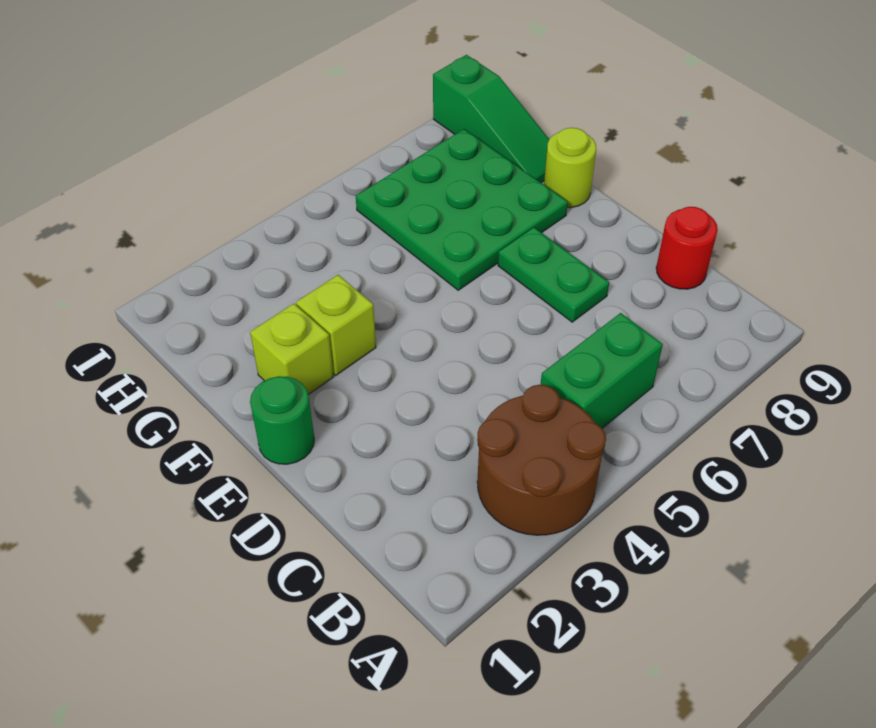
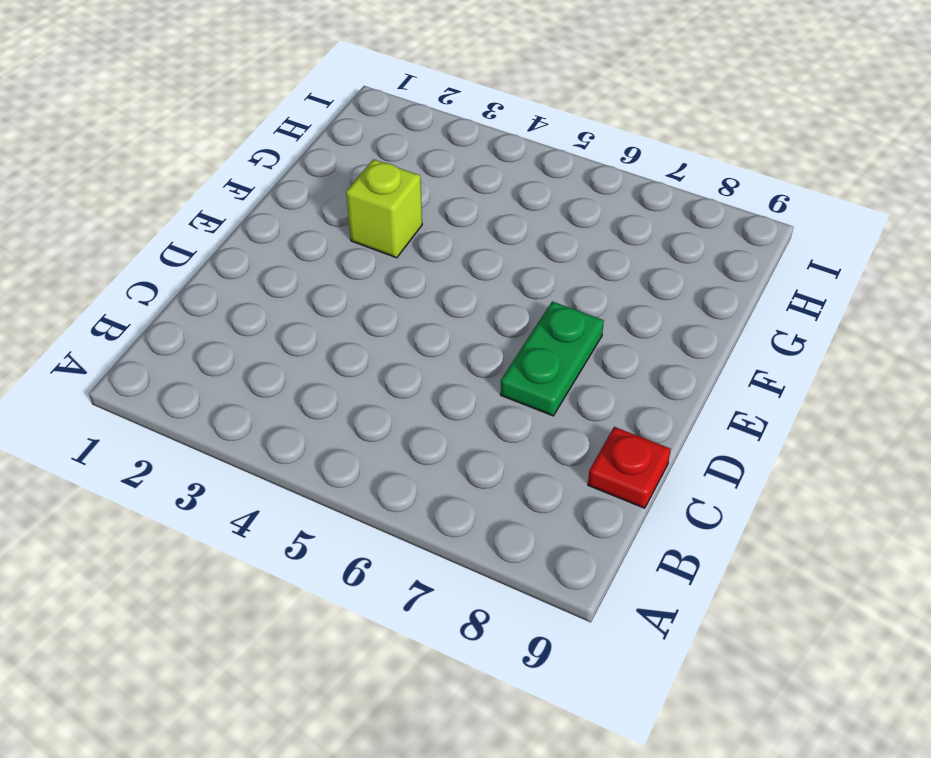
red 1x1 plate [588,427,671,508] -> red 1x1 round brick [656,207,718,289]
none -> brown 2x2 round brick [477,385,606,535]
none -> green 1x2 brick [541,313,663,428]

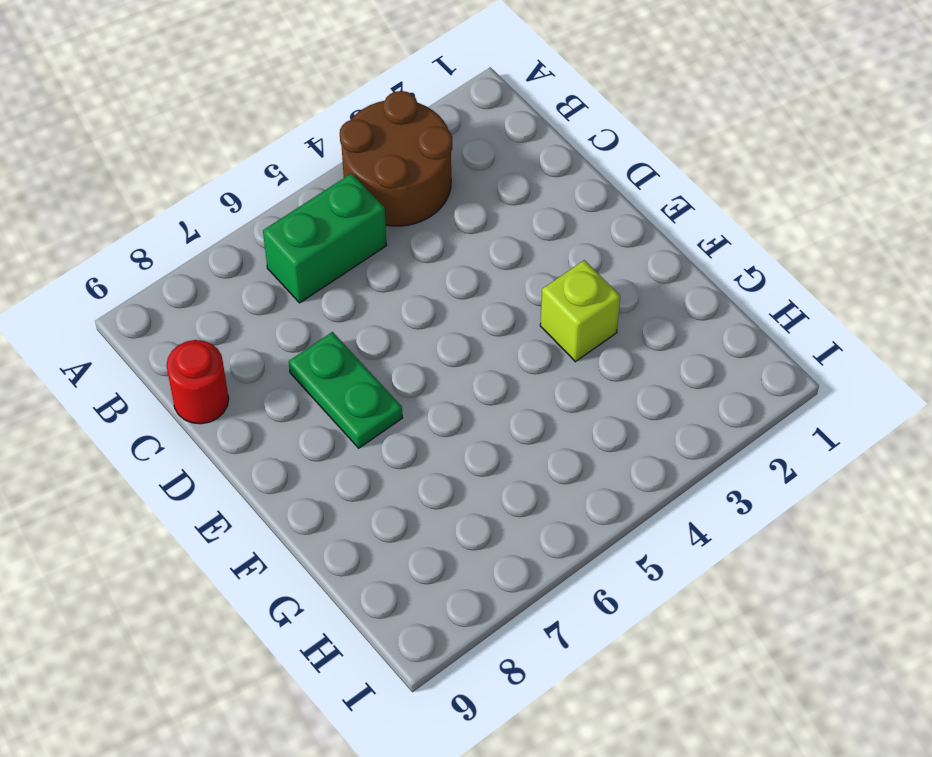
none -> green 1x1 round brick [250,376,314,464]
none -> lime 1x1 brick [250,304,334,395]

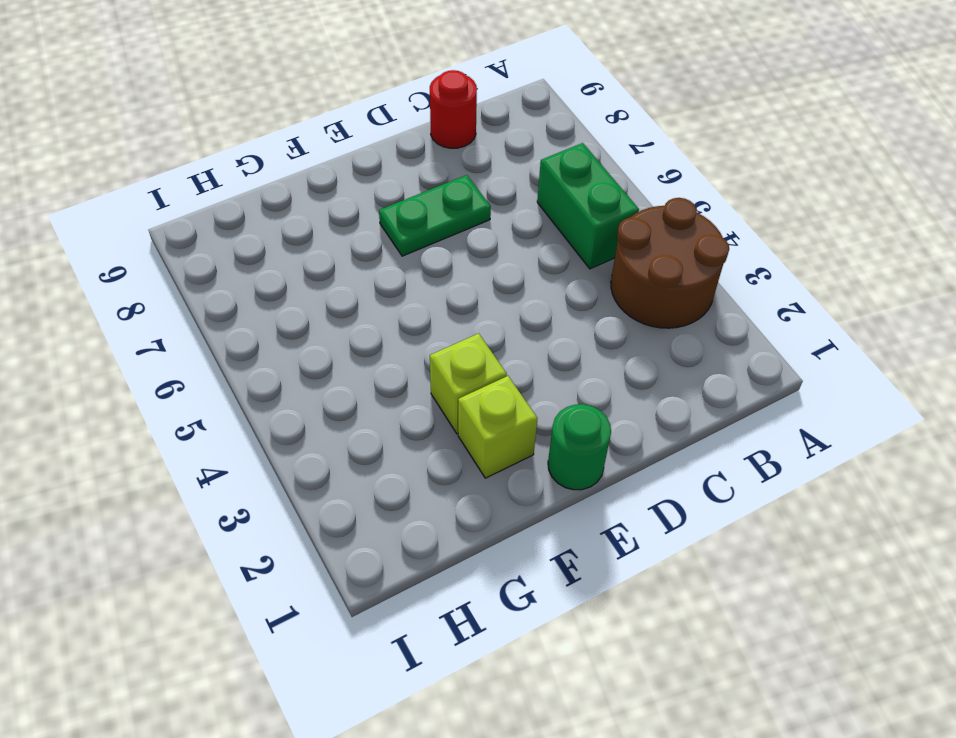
none -> green 3x3 plate [356,129,568,290]
none -> lime 1x1 round brick [544,128,596,208]

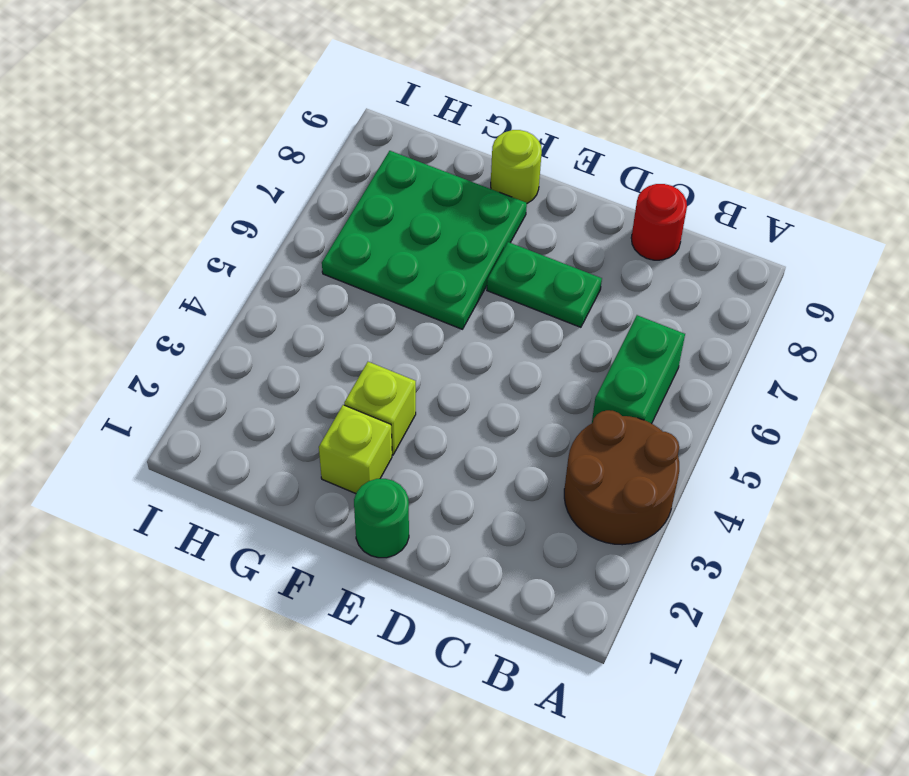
none -> green 1x3 slope [433,55,549,183]

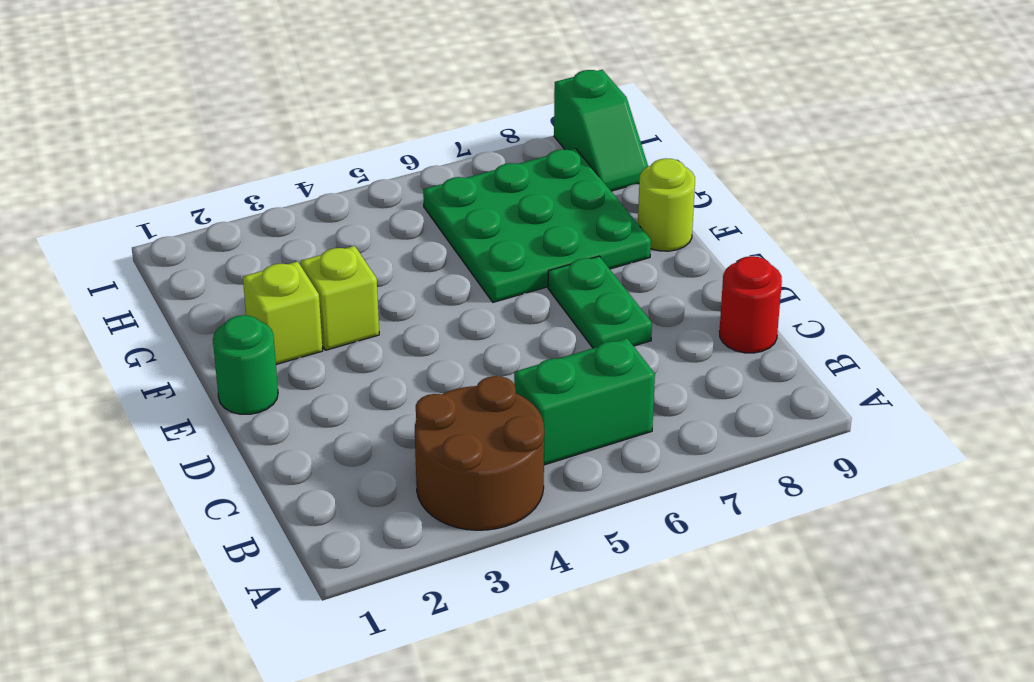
green 1x2 slope [554,70,648,191] -> green 1x3 slope [433,55,549,183]

